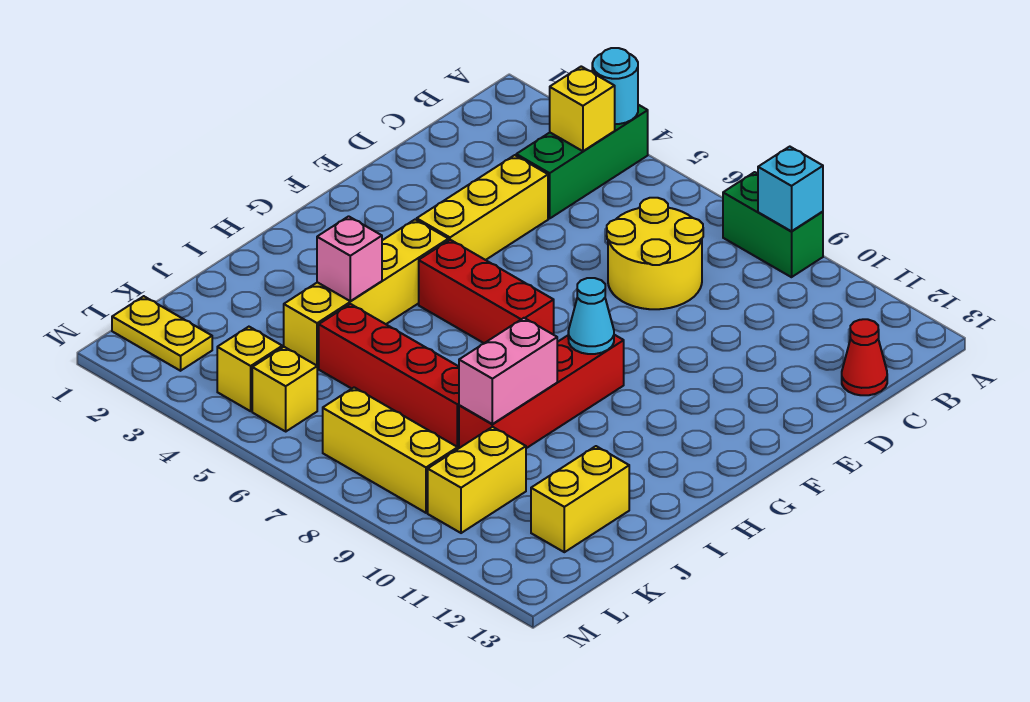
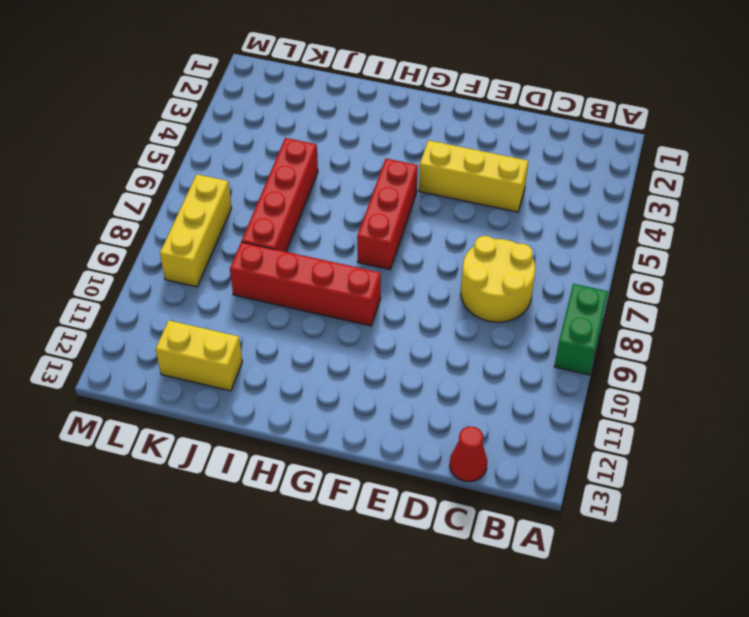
none -> green 1x3 brick [516,105,648,218]
none -> yellow 1x4 brick [284,220,448,368]
none -> yellow 1x2 brick [428,427,526,533]

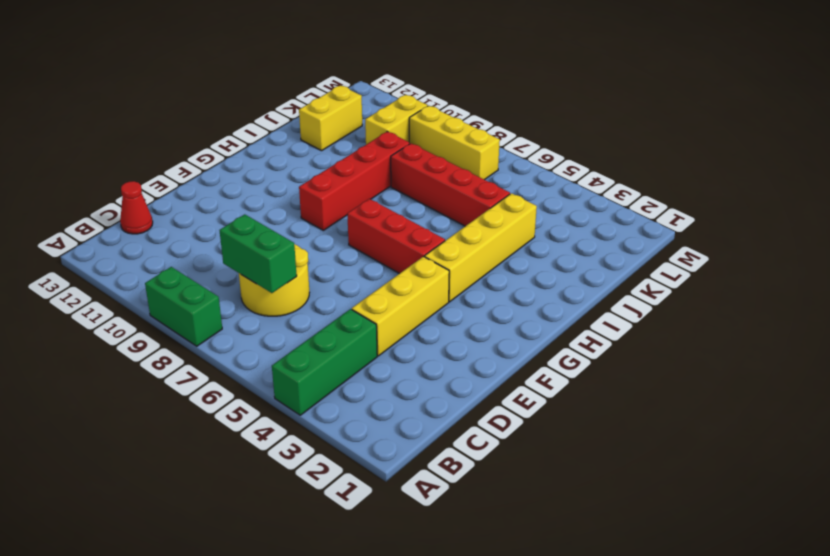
green 1x2 brick [219,214,297,293] -> none
none -> yellow 1x2 plate [112,296,212,371]
none -> yellow 1x1 brick [217,327,282,411]
none -> yellow 1x1 brick [252,347,317,431]

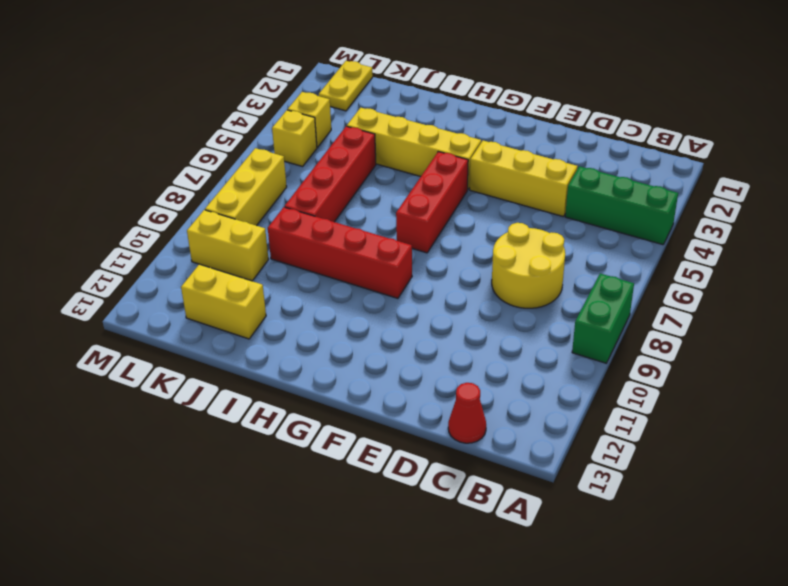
none -> cyan 1x1 round brick [592,48,638,124]
none -> cyan 1x1 brick [758,147,823,231]
none -> yellow 1x1 brick [550,66,615,151]

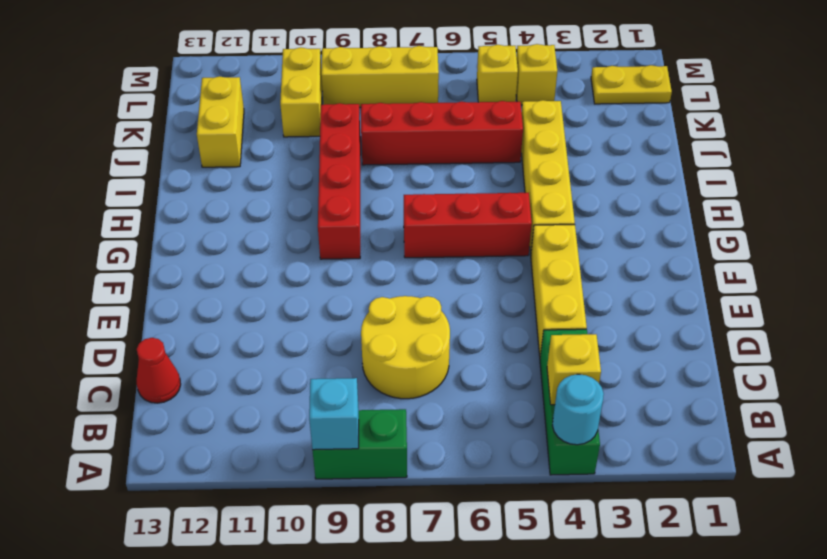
none -> cyan 1x1 cone [568,278,614,354]
none -> pink 1x1 brick [317,216,382,301]
none -> pink 1x2 brick [459,318,557,424]

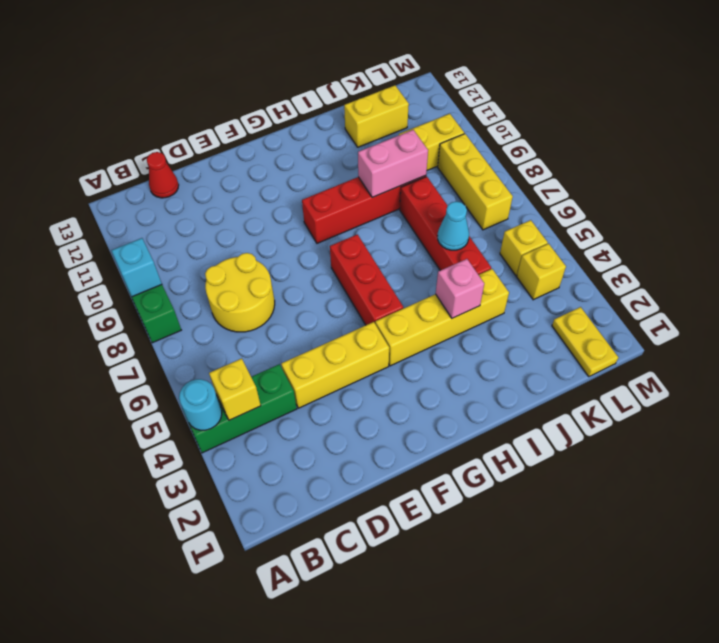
cyan 1x1 cone [438,201,469,250] -> cyan 1x1 cone moved to [568,278,614,354]

